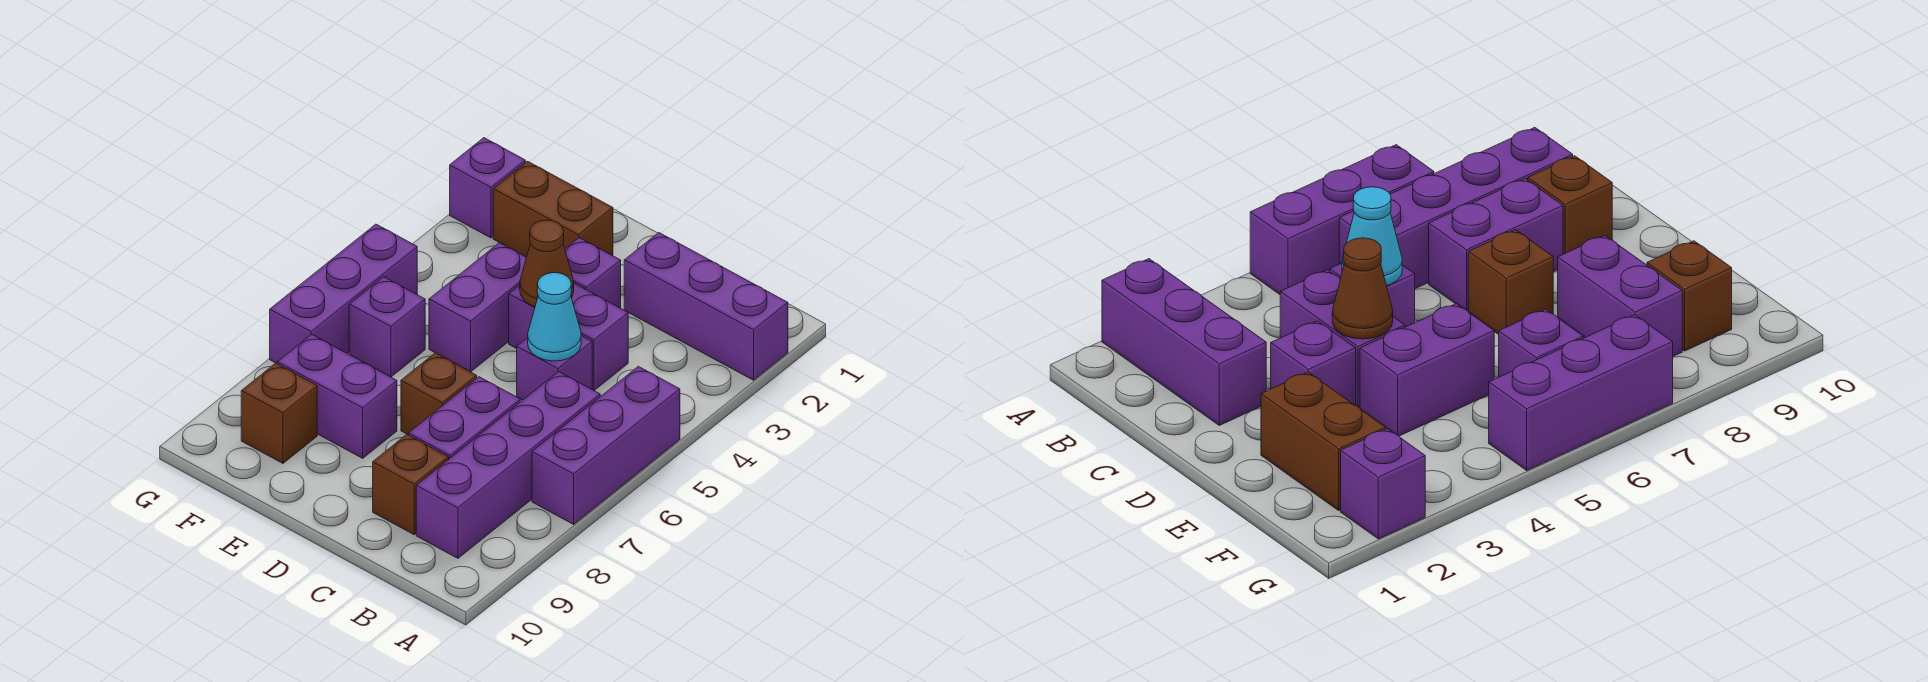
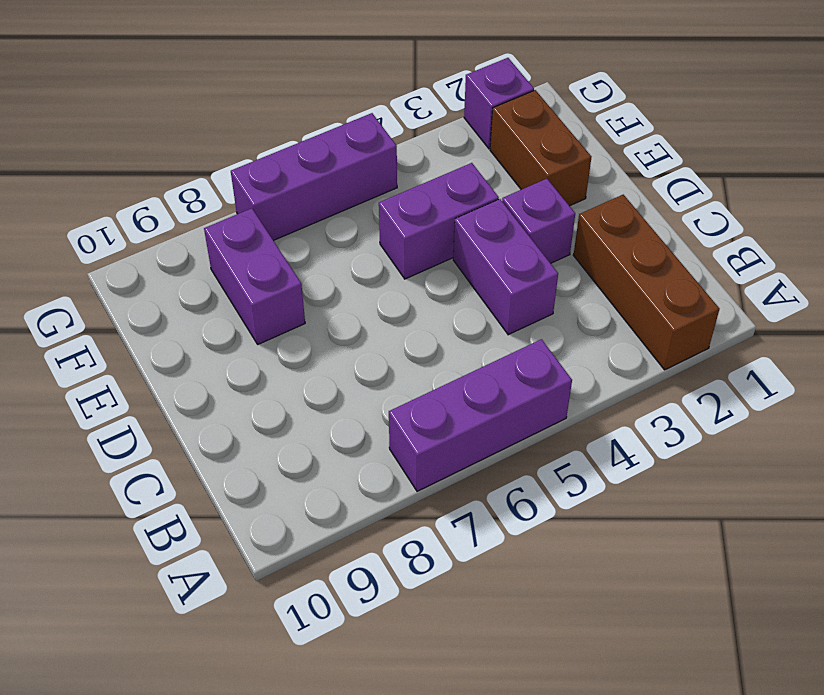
brown 1x3 brick [573,195,720,370] -> purple 1x3 brick [624,233,788,380]
none -> purple 1x4 brick [416,372,600,558]
none -> purple 1x1 brick [517,336,592,400]
none -> purple 1x2 brick [409,377,520,459]

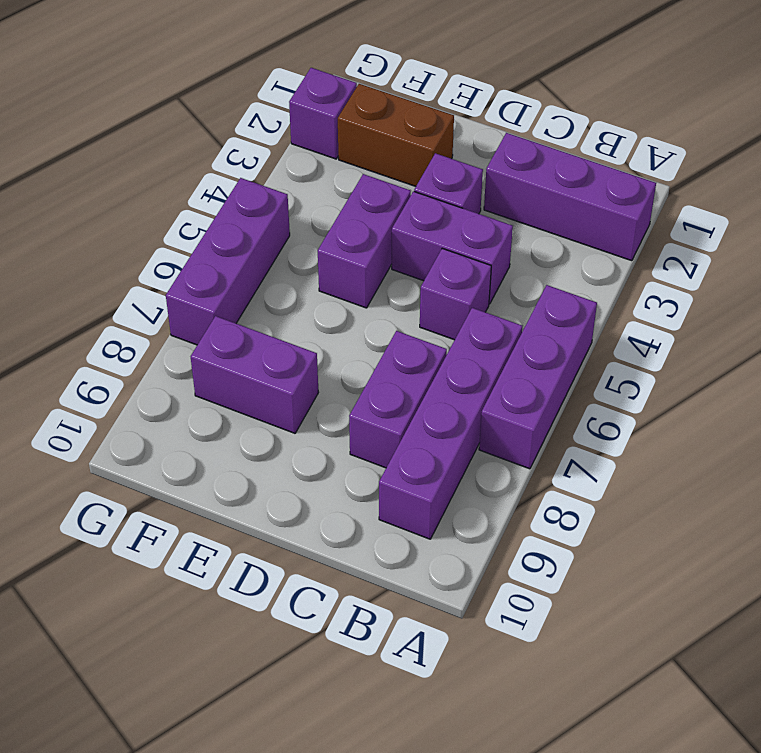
none -> brown 1x1 brick [373,435,449,534]
none -> brown 1x1 brick [401,353,477,435]
none -> purple 1x1 brick [349,277,425,377]

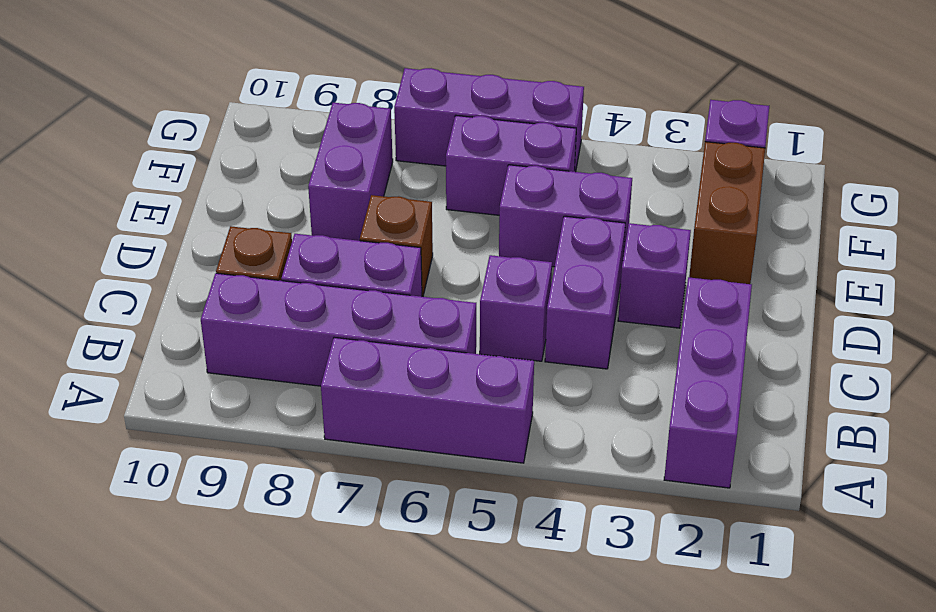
purple 1x2 brick [446,116,576,215] -> purple 1x1 brick [349,277,425,377]
none -> brown 1x1 brick [241,363,317,463]
none -> cyan 1x1 cone [528,273,581,361]
none -> brown 1x1 cone [520,220,574,306]

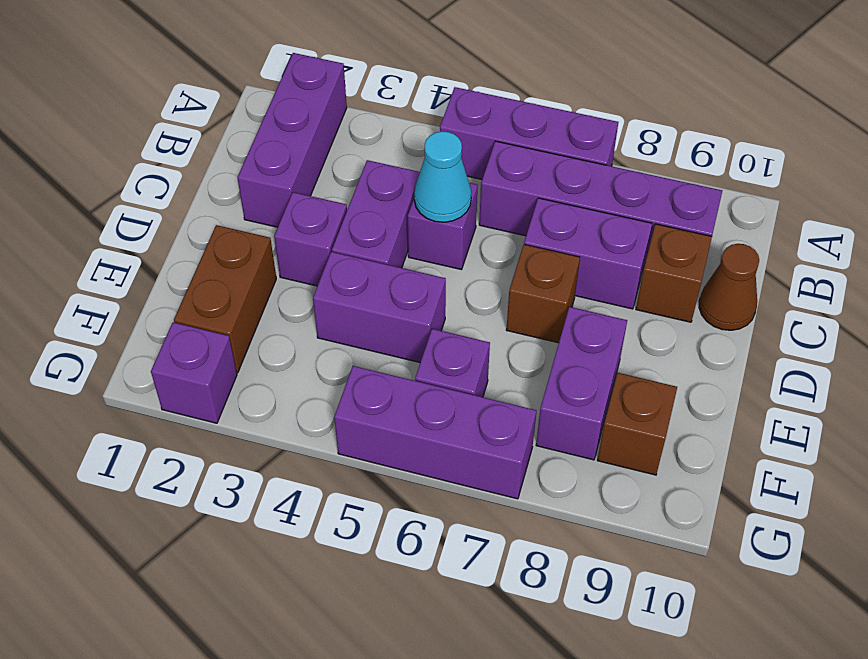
brown 1x1 cone [699,244,759,330] -> brown 1x1 cone moved to [520,220,574,306]

